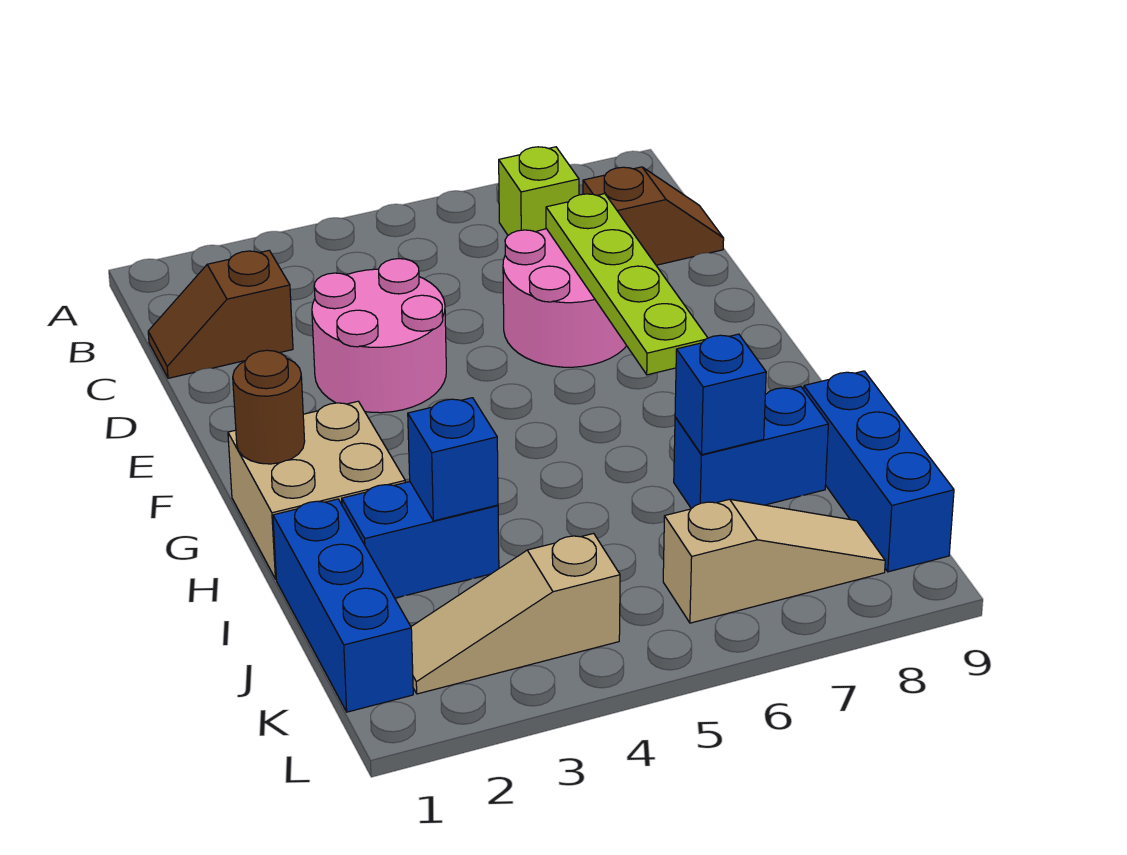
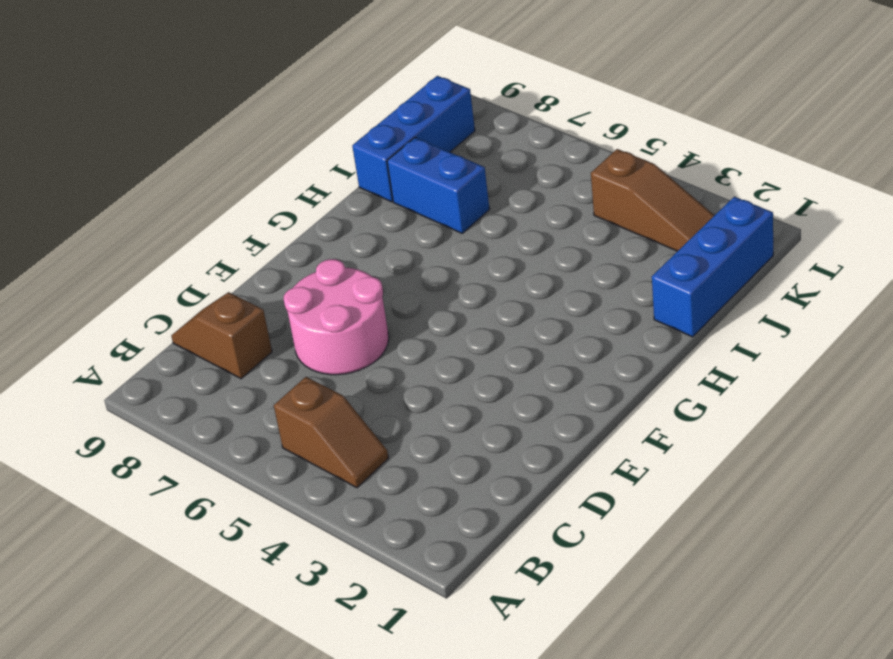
brown 1x2 slope [274,377,389,488] -> brown 1x2 slope moved to [148,251,293,378]
brown 1x3 slope [591,149,715,251] -> tan 1x3 slope [411,533,620,694]
none -> lime 1x1 brick [499,147,579,235]
none -> pink 2x2 round brick [312,259,446,413]
none -> tan 2x2 brick [228,401,405,579]

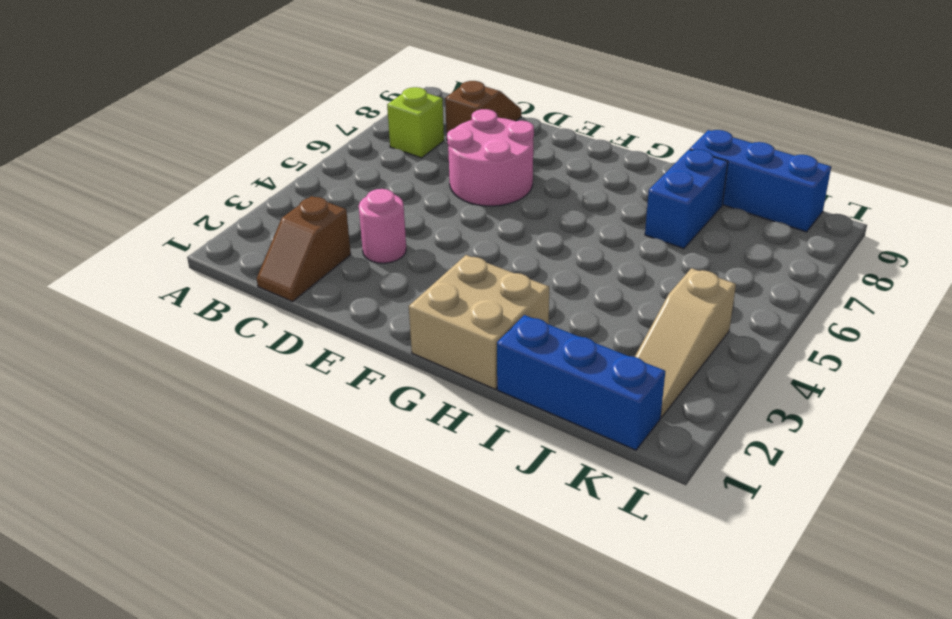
pink 1x1 round brick [359,189,406,263] -> pink 2x2 round brick [312,259,446,413]
none -> blue 1x2 brick [342,482,499,598]
none -> tan 1x3 slope [663,499,885,623]
none -> lime 1x4 plate [546,194,707,375]

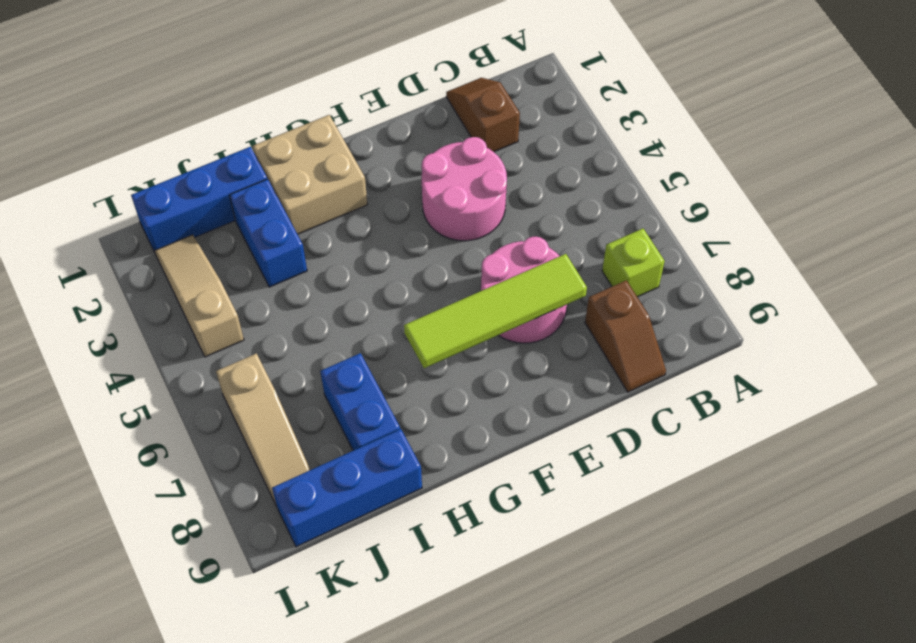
lime 1x4 tile [404,254,587,368] -> lime 1x4 plate [546,194,707,375]
none -> brown 1x1 round brick [233,350,305,464]
none -> blue 1x1 brick [408,398,498,521]
none -> blue 1x1 brick [675,334,766,455]

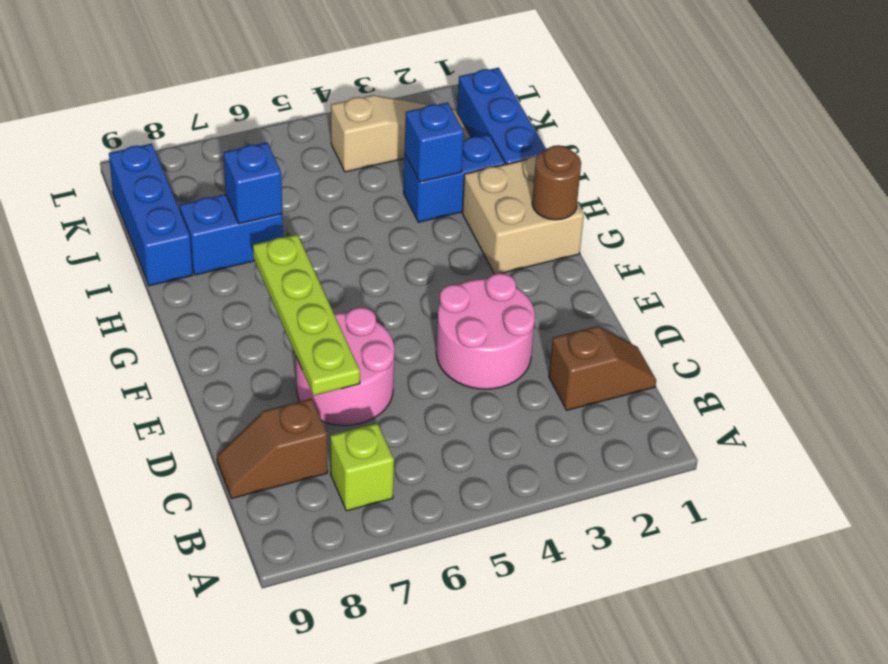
none -> tan 1x3 slope [663,499,885,623]

